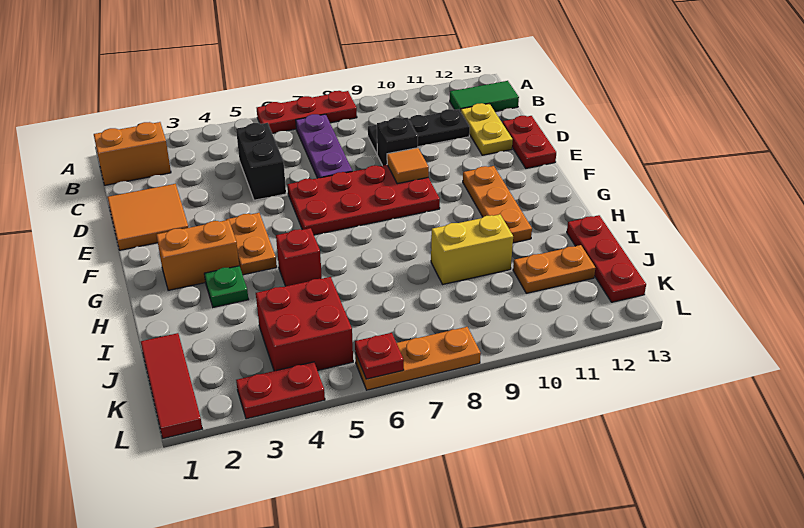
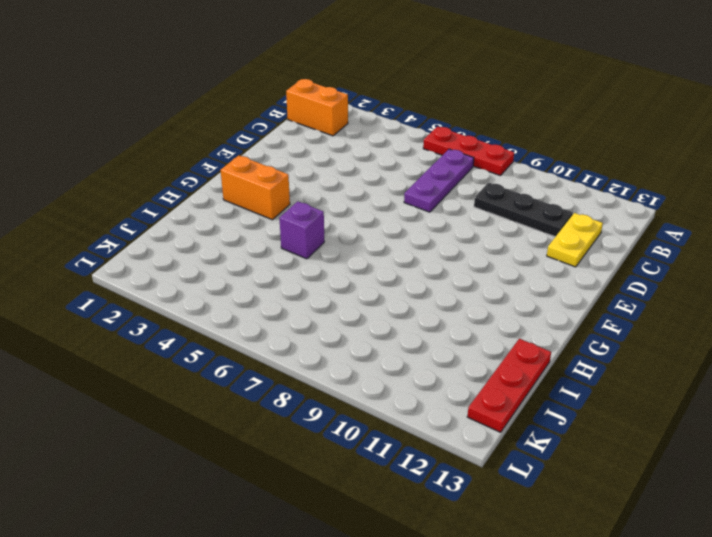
purple 1x1 brick [279,201,324,259] -> red 1x1 brick [276,228,322,286]
none -> green 1x2 tile [450,81,519,112]
none -> black 1x2 brick [236,123,286,200]
none -> orange 2x2 tile [107,184,188,250]

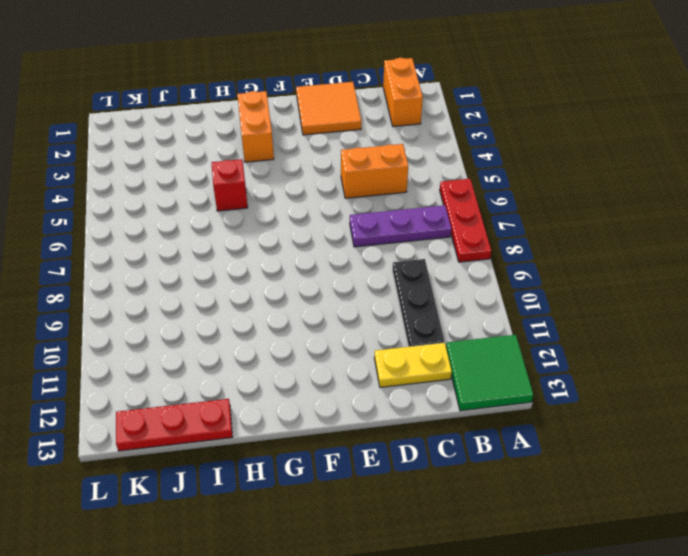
green 2x2 tile [446,335,533,411] -> green 1x2 tile [450,81,519,112]
orange 1x2 brick [341,144,408,198] -> black 1x2 brick [236,123,286,200]
none -> black 1x1 brick [377,118,418,166]
none -> red 1x2 plate [502,116,556,168]
none -> red 2x4 plate [287,165,440,235]

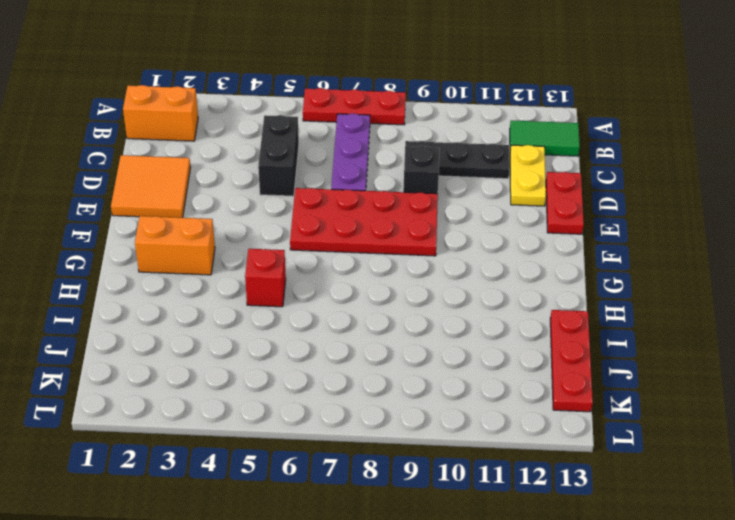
none -> orange 1x2 plate [226,213,277,275]
none -> orange 1x3 plate [463,166,532,243]
none -> green 1x1 plate [204,266,249,307]

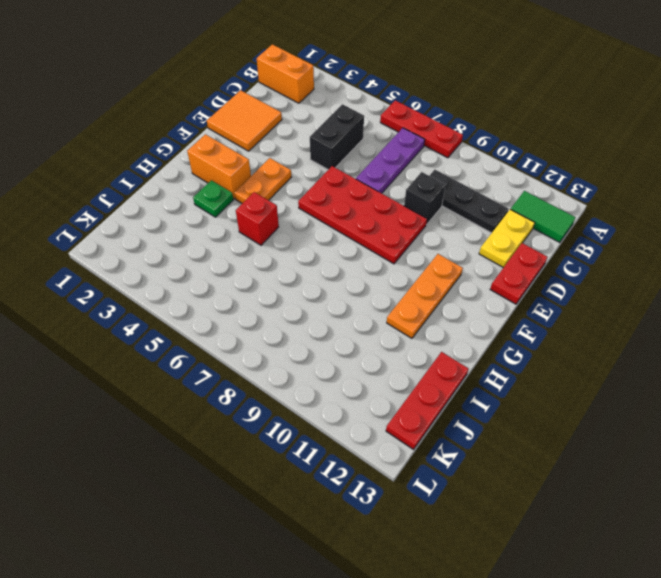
none -> yellow 1x2 brick [431,214,513,284]
none -> red 1x3 tile [141,333,202,438]
none -> red 2x2 brick [256,277,353,371]

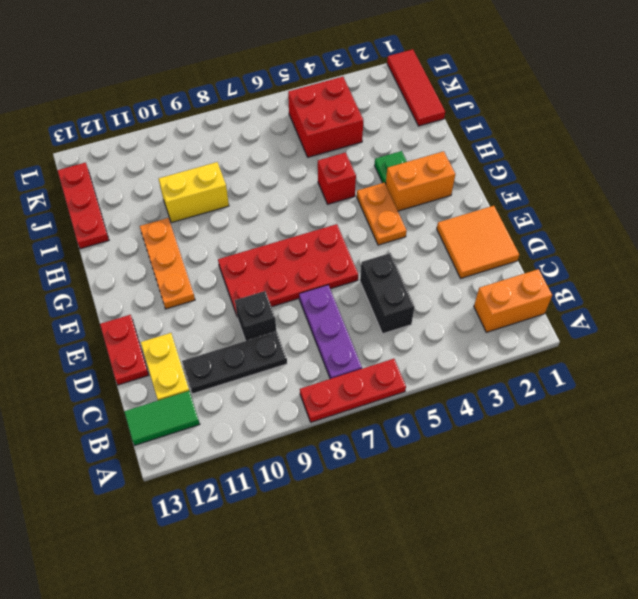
none -> orange 1x2 plate [513,245,595,293]
none -> red 1x2 plate [236,362,325,419]
none -> orange 1x3 plate [355,327,481,390]

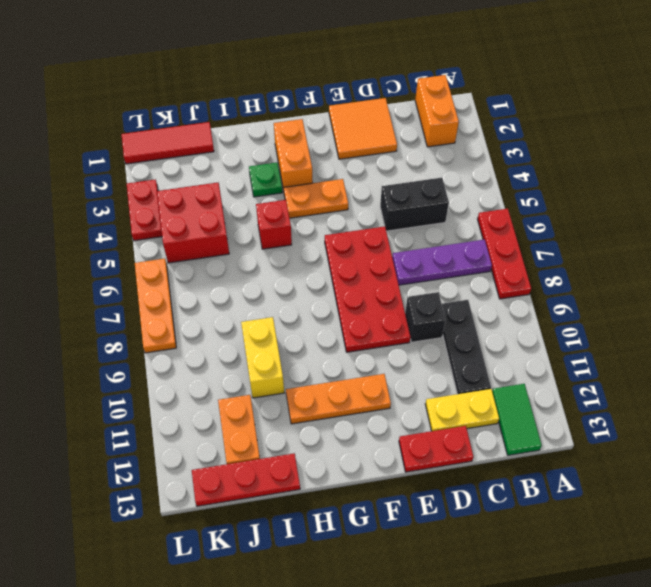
none -> orange 1x1 tile [387,148,429,184]
none -> red 1x1 plate [355,333,404,379]

